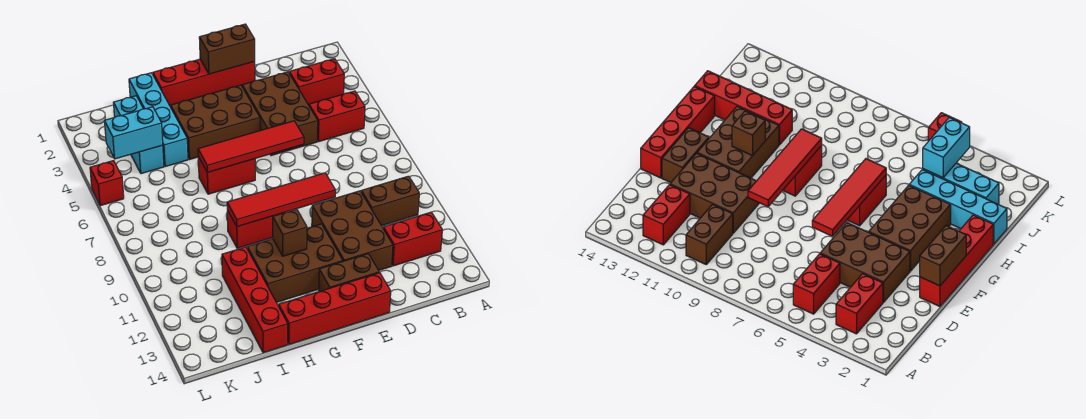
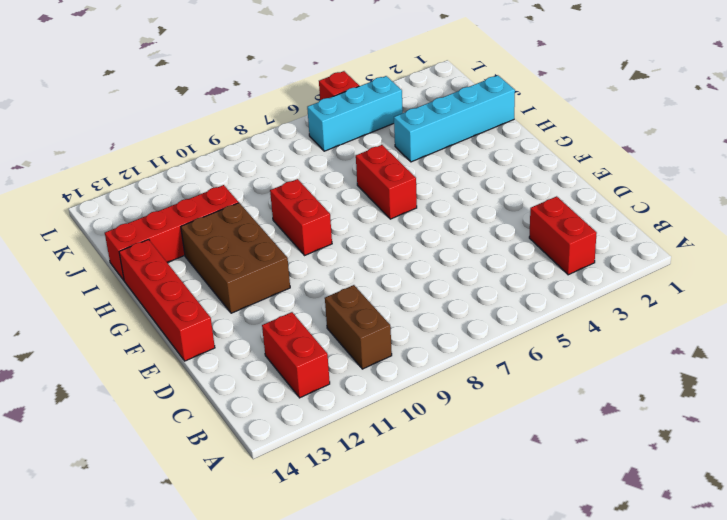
cyan 1x3 brick [307,76,403,151] -> cyan 1x3 brick moved to [113,96,164,174]
none -> red 1x2 brick [309,91,365,142]
none -> brown 2x3 brick [242,72,318,156]
none -> brown 2x3 brick [312,191,393,270]

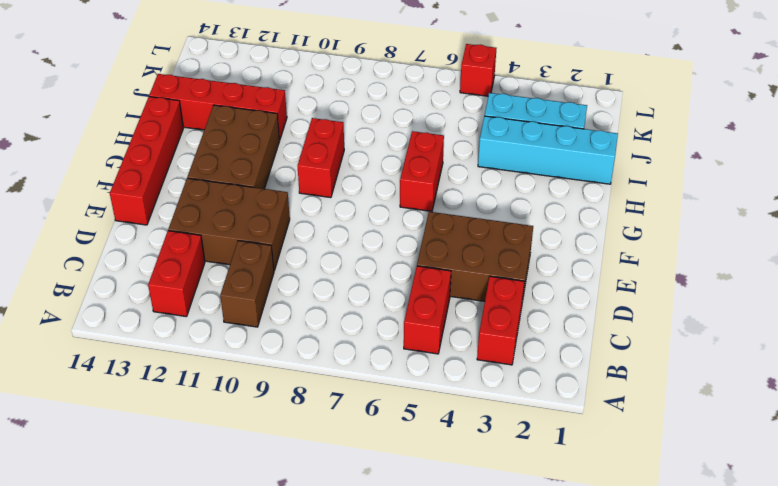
none -> red 1x4 brick [153,59,255,107]
none -> brown 1x2 brick [319,254,379,292]
none -> brown 2x3 brick [171,85,260,160]

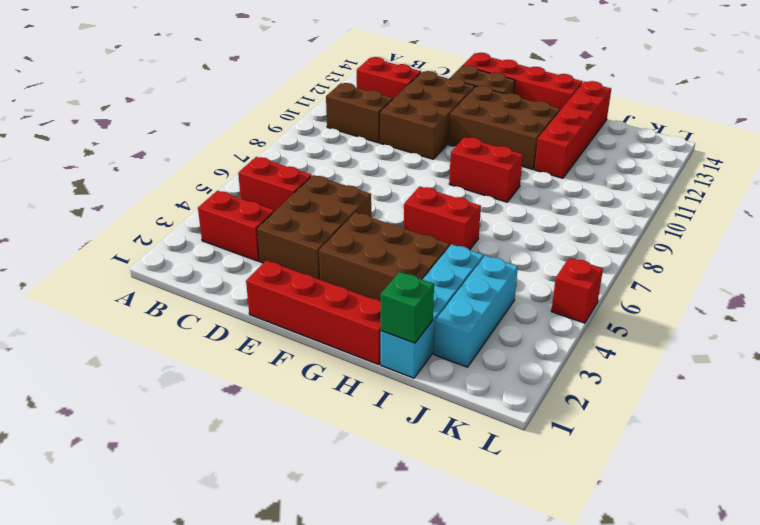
green 1x1 brick [381,272,434,343] -> none
none -> brown 1x2 brick [199,24,255,74]
none -> red 1x4 tile [198,121,304,172]
none -> red 1x4 tile [227,173,335,227]

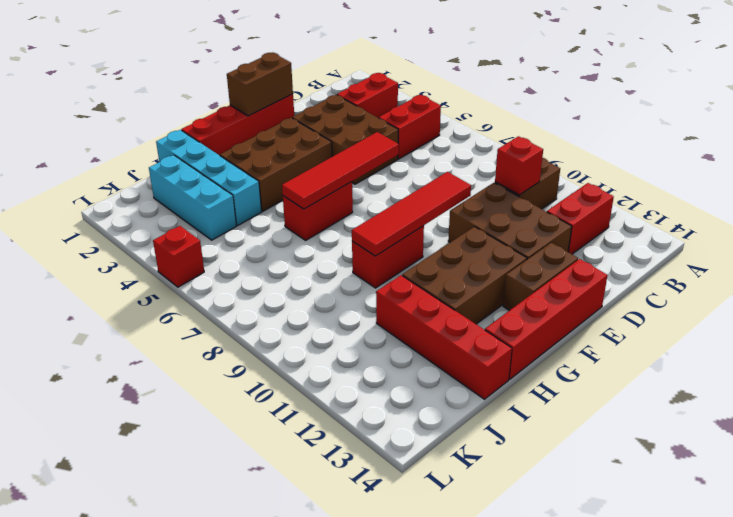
red 1x1 brick [495,136,543,195] -> none
none -> brown 1x1 brick [273,209,307,256]
none -> cyan 1x2 brick [105,107,163,159]

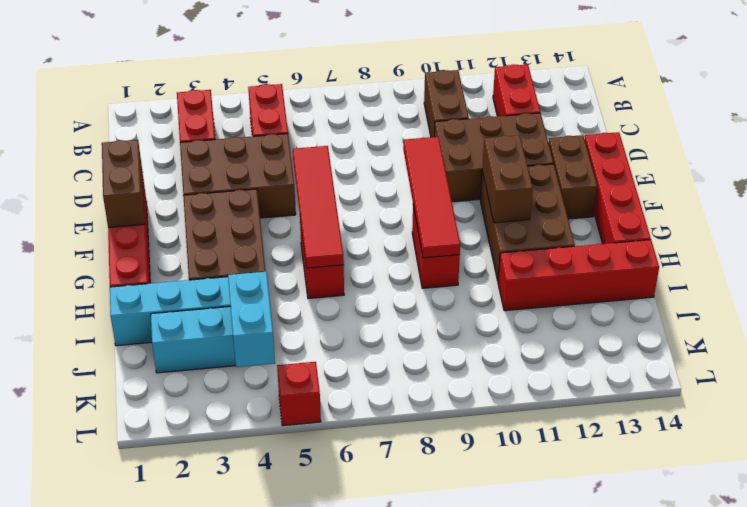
brown 1x2 brick [482,135,533,223] -> brown 1x1 brick [273,209,307,256]

